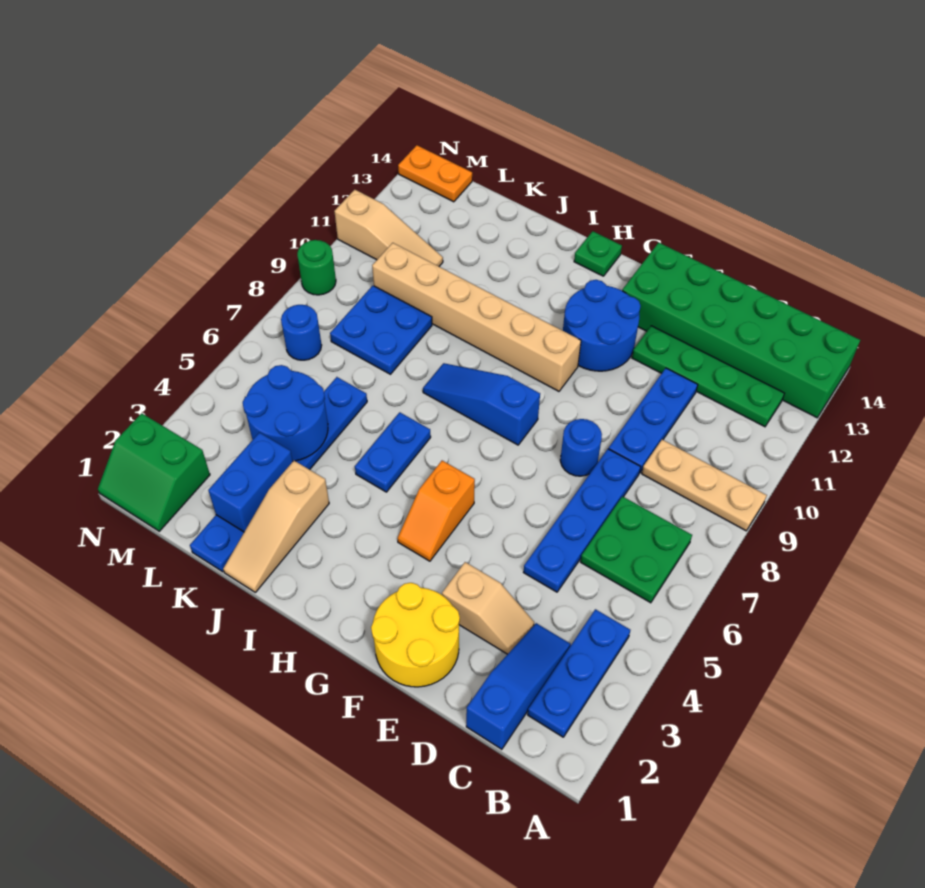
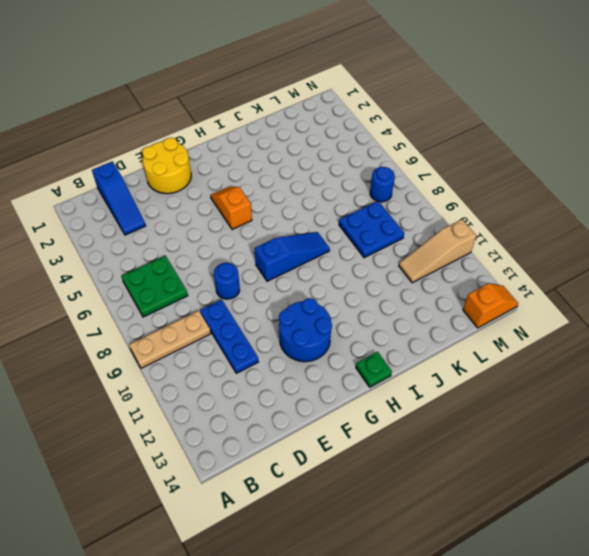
orange 1x2 slope [463,283,518,328] -> orange 1x2 plate [398,145,472,202]
none -> green 2x6 brick [622,243,860,418]
none -> blue 1x3 plate [528,609,630,737]
none -> green 1x4 plate [632,326,784,427]

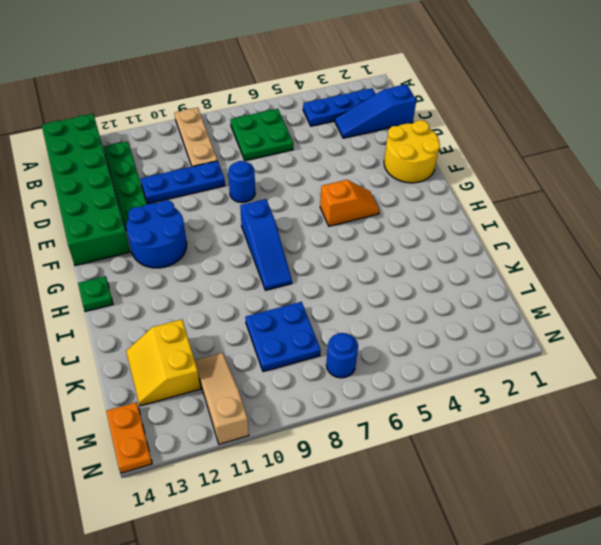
yellow 2x2 slope [126,319,201,406] -> none
none -> tan 1x2 slope [442,562,534,654]
none -> blue 1x4 plate [524,449,641,592]
none -> tan 1x6 brick [372,243,581,391]

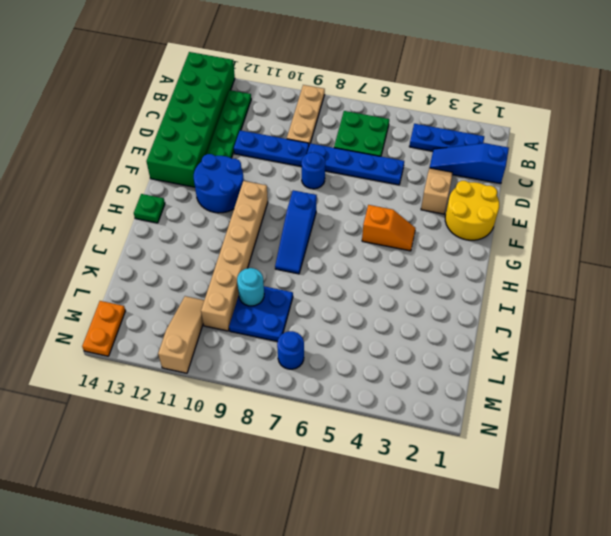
cyan 1x1 round brick [237,268,264,306] -> none
none -> blue 1x2 plate [355,412,431,492]
none -> tan 1x3 slope [223,461,329,592]
none -> blue 1x6 plate [190,377,367,572]

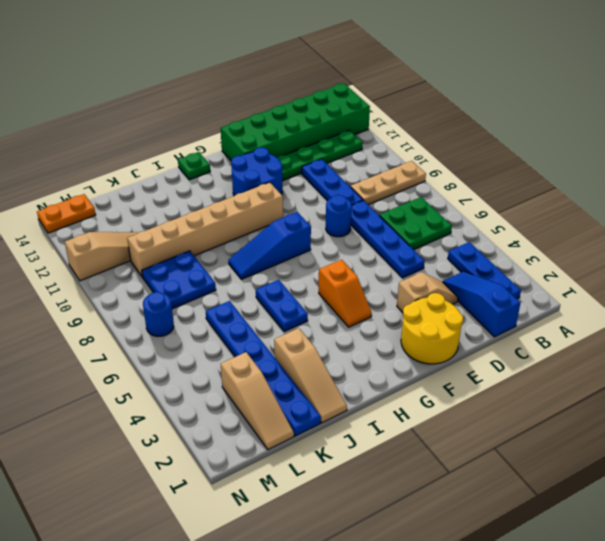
tan 1x3 slope [221,352,294,450] -> none
none -> green 2x2 slope [98,413,210,531]
none -> green 1x1 round brick [297,240,336,295]
none -> blue 1x2 brick [208,433,293,532]

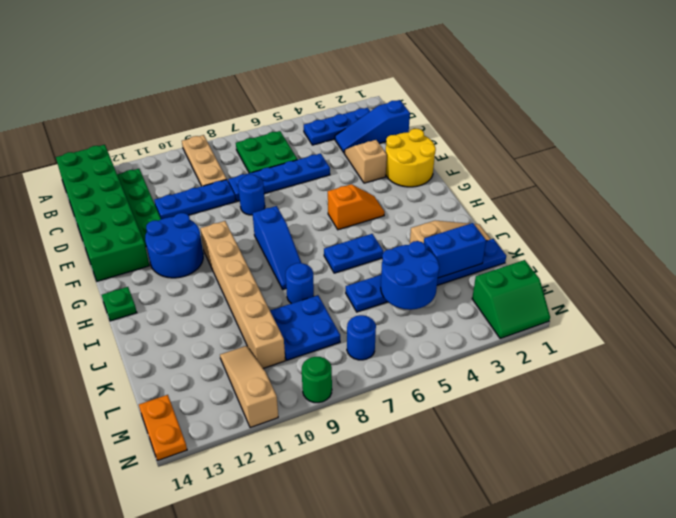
blue 1x1 round brick [286,263,314,304] -> none
green 2x2 slope [472,260,550,339] -> green 2x2 slope turned to [98,413,210,531]

